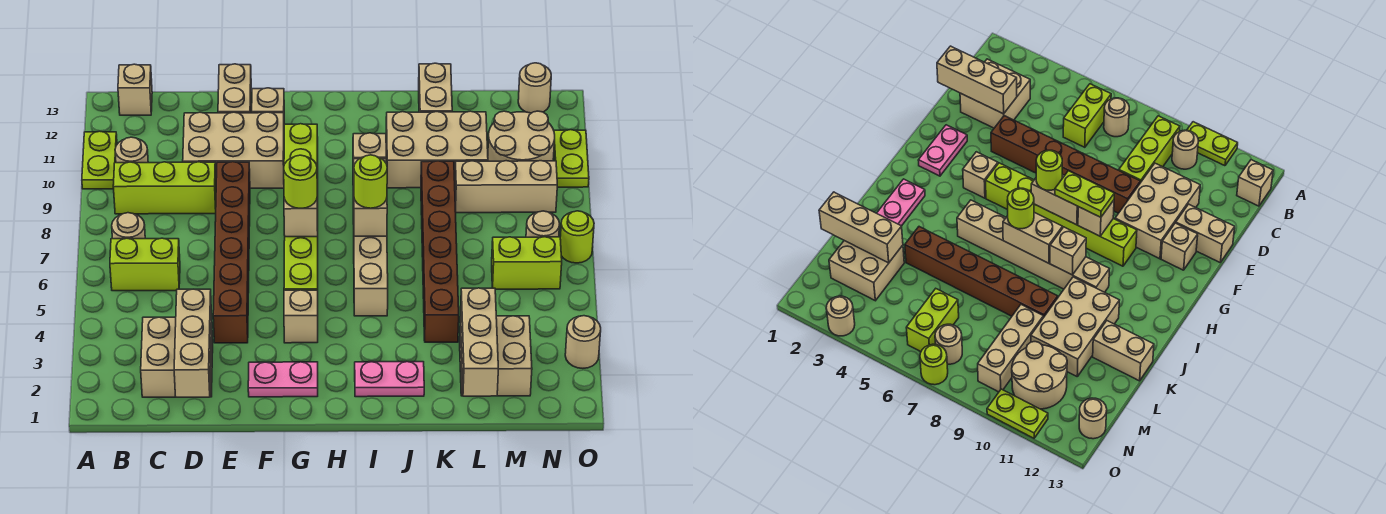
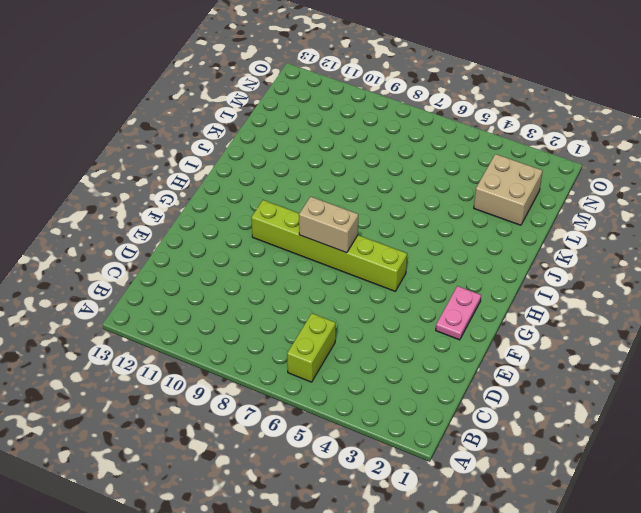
none -> lime 1x2 plate [82,131,117,189]
none -> tan 1x1 round brick [112,213,145,239]
none -> lime 1x3 brick [113,162,216,214]
none -> tan 1x1 round brick [115,137,148,163]

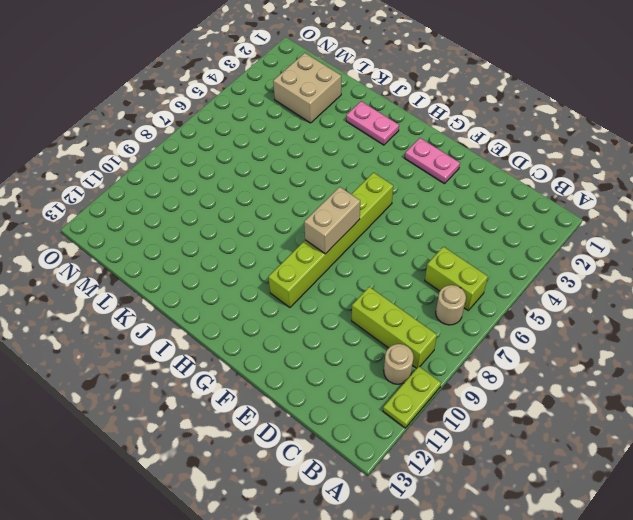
none -> tan 1x1 brick [118,64,152,115]
none -> tan 2x2 brick [141,317,213,397]
none -> tan 2x3 brick [183,112,284,188]
none -> brown 1x6 brick [213,162,250,343]

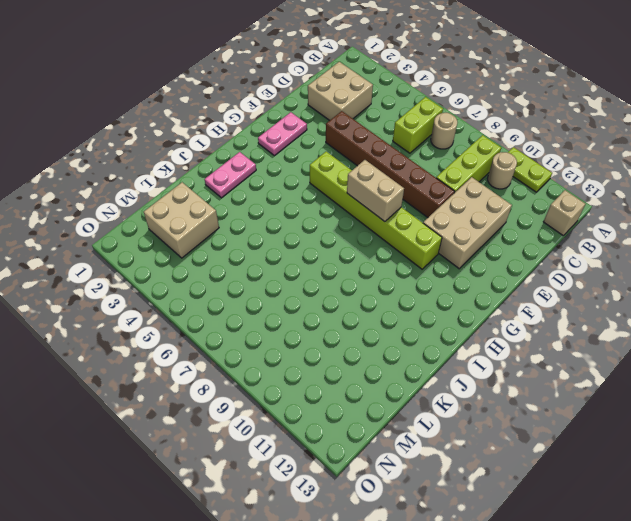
none -> tan 1x2 brick [218,64,252,113]
none -> tan 1x1 brick [252,88,284,113]
none -> tan 1x1 brick [284,290,318,343]
none -> tan 1x6 brick [353,191,388,316]

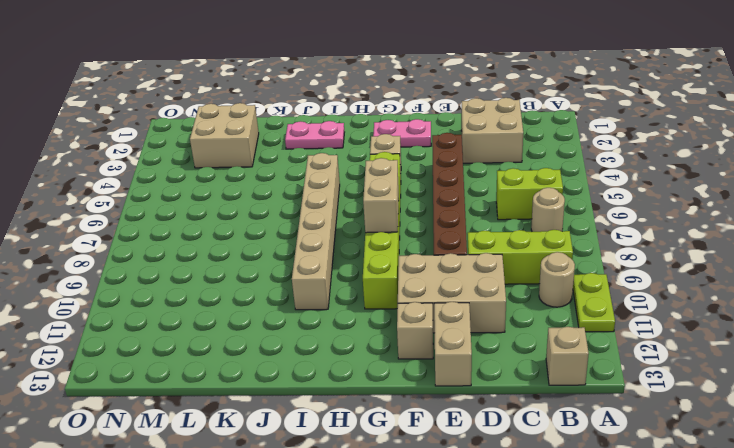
none -> tan 2x3 brick [386,111,488,188]
none -> brown 1x6 brick [421,161,459,342]
none -> tan 1x2 brick [419,63,452,112]
none -> tan 1x3 brick [455,161,557,213]

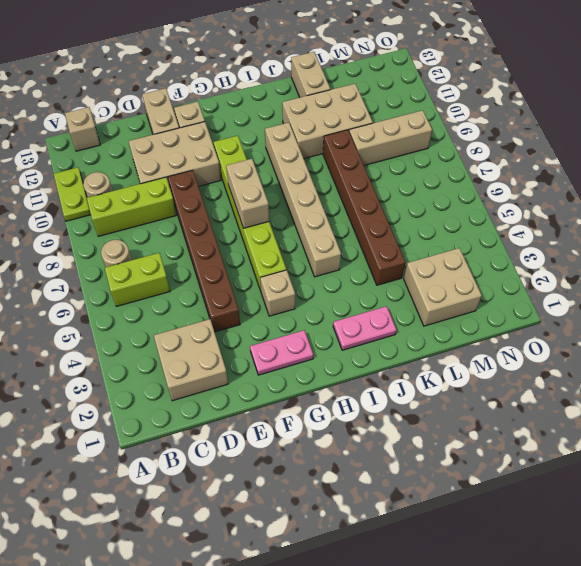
none -> lime 1x2 brick [492,237,562,289]
none -> tan 2x2 round brick [488,111,555,161]
none -> tan 1x1 round brick [526,211,560,237]
none -> tan 1x1 round brick [518,63,551,113]

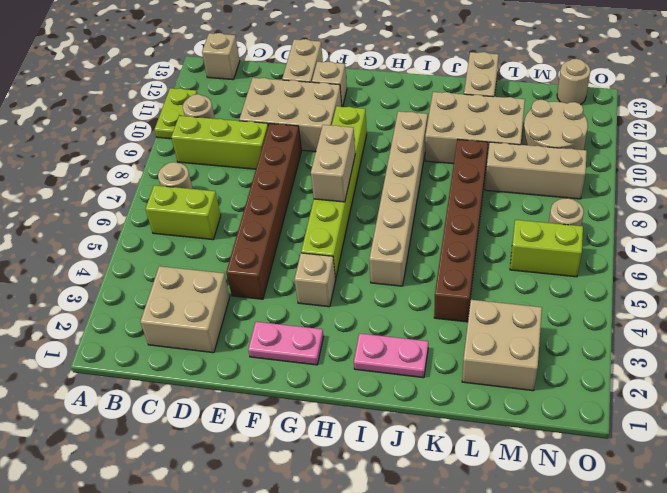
none -> tan 1x1 round brick [565,316,601,368]
none -> lime 1x1 round brick [560,211,594,263]
none -> lime 1x2 plate [554,130,589,187]
none -> tan 1x3 brick [174,289,212,397]

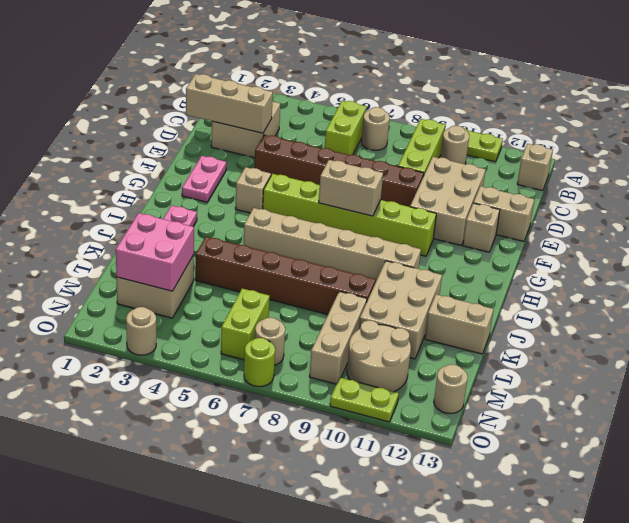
pink 2x2 brick [116,213,194,291] -> tan 1x3 brick [461,288,498,396]
none -> tan 1x1 brick [1078,200,1114,236]
none -> tan 1x2 brick [353,159,387,236]
none -> tan 1x1 brick [353,133,386,170]
none -> lime 1x1 round brick [284,155,317,208]

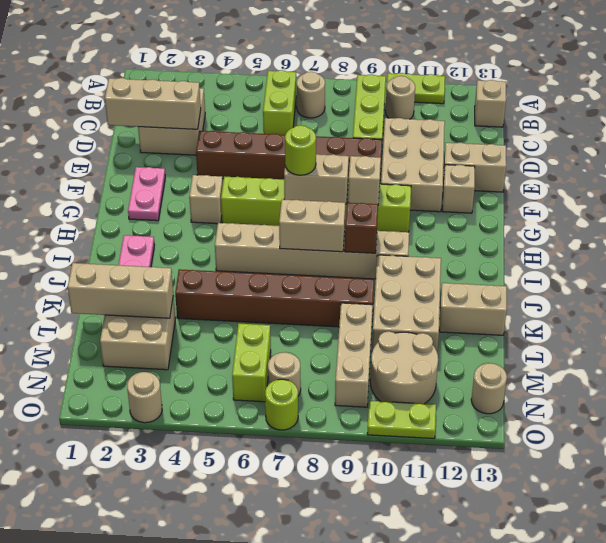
brown 1x1 brick [345,203,378,253] -> tan 1x1 brick [353,133,386,170]
none -> lime 1x2 plate [284,124,317,165]
none -> lime 1x1 round brick [354,155,387,208]

